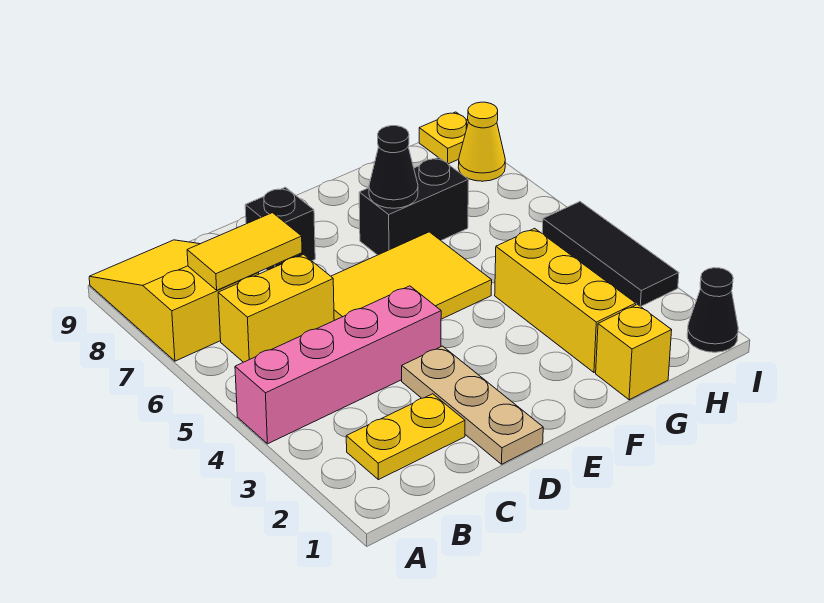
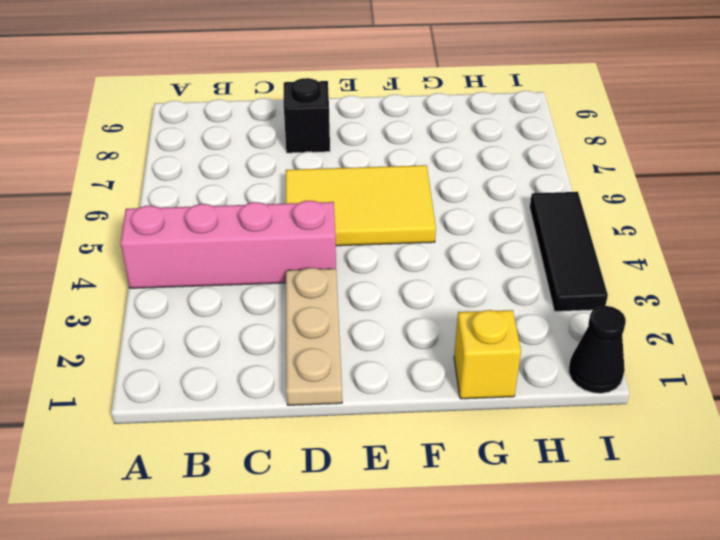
none -> yellow 2x3 slope [89,240,259,361]
none -> yellow 1x2 plate [346,394,465,480]
none -> yellow 1x2 brick [218,255,334,362]

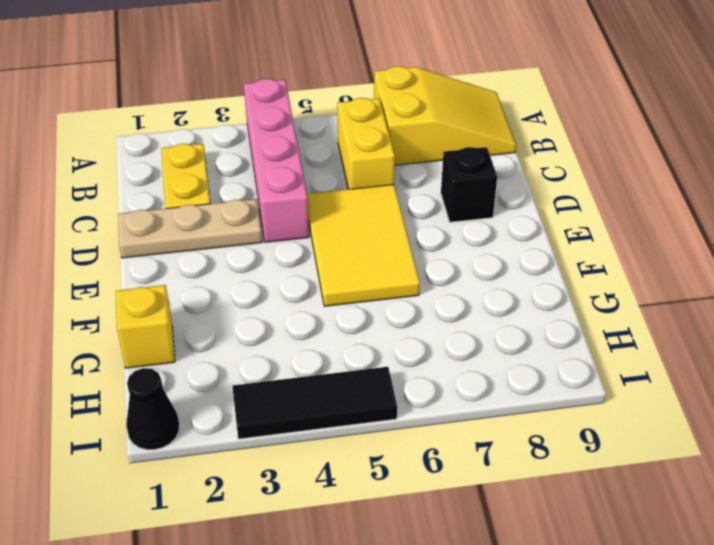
none -> black 1x2 brick [359,157,469,255]
none -> yellow 1x3 brick [495,228,636,372]
none -> yellow 1x1 cone [458,102,505,181]

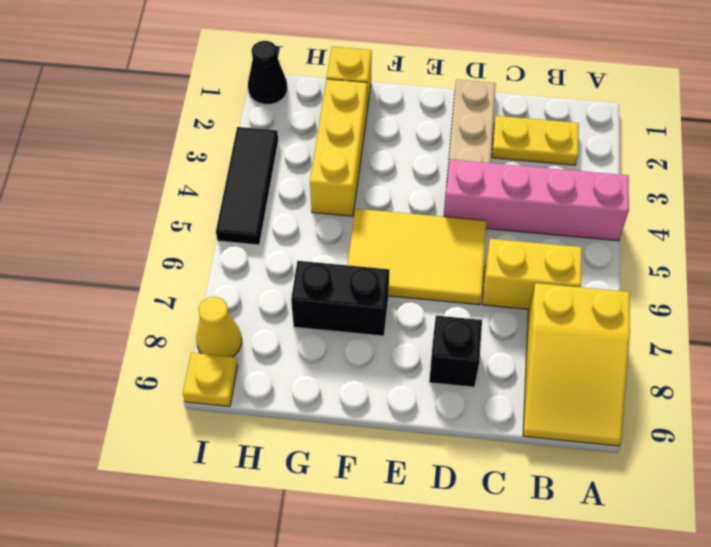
none -> yellow 1x2 tile [187,213,302,290]
none -> black 1x1 cone [369,126,418,208]

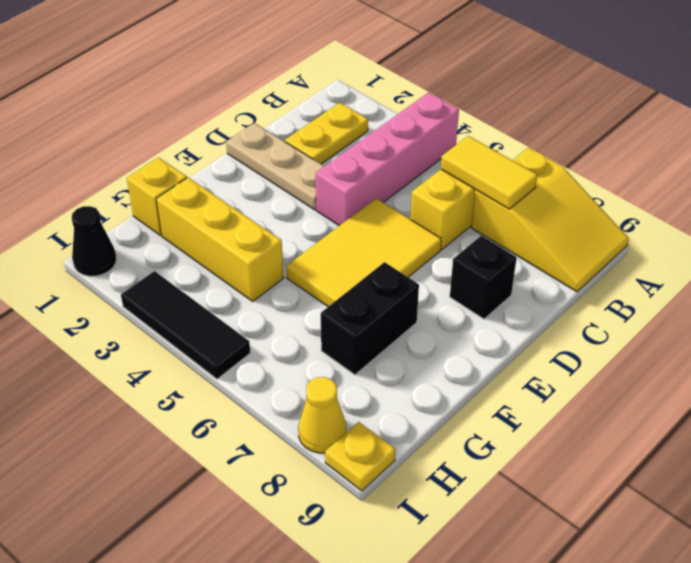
yellow 1x2 tile [441,136,537,209] -> yellow 1x2 tile turned to [187,213,302,290]
none -> black 1x1 cone [369,126,418,208]

